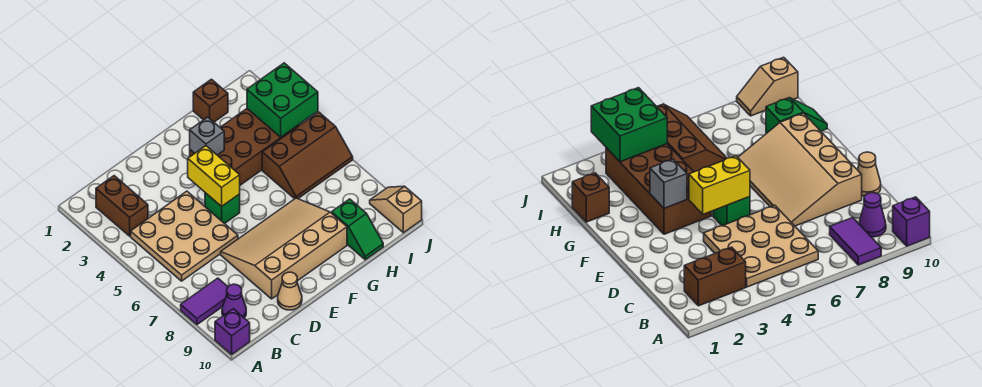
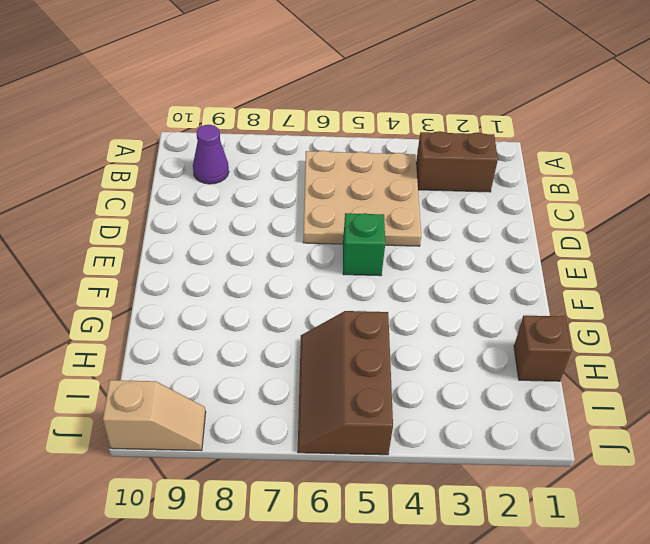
none -> purple 1x2 tile [181,278,228,325]
none -> purple 1x1 brick [215,309,250,354]
none -> tan 3x4 slope [221,198,347,299]

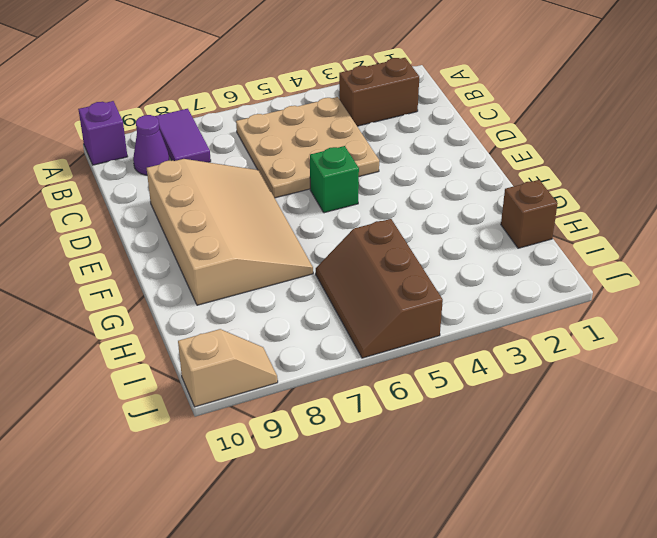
none -> tan 1x1 cone [278,272,302,310]
none -> brown 2x4 brick [190,109,299,185]
none -> green 1x2 slope [332,199,383,260]

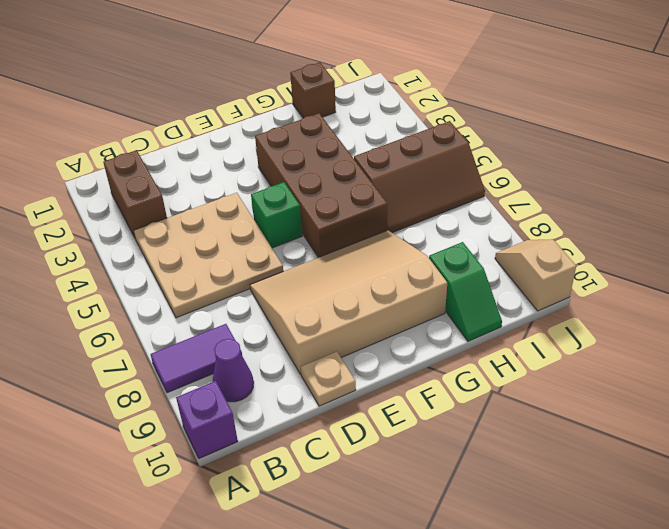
tan 1x1 plate [301,352,356,406] -> tan 1x1 cone [278,272,302,310]
brown 2x4 brick [255,113,387,258] -> brown 2x4 brick turned to [190,109,299,185]
none -> yellow 1x2 brick [188,146,240,207]
none -> grey 1x1 brick [190,117,224,155]
none -> green 2x2 brick [247,63,318,137]

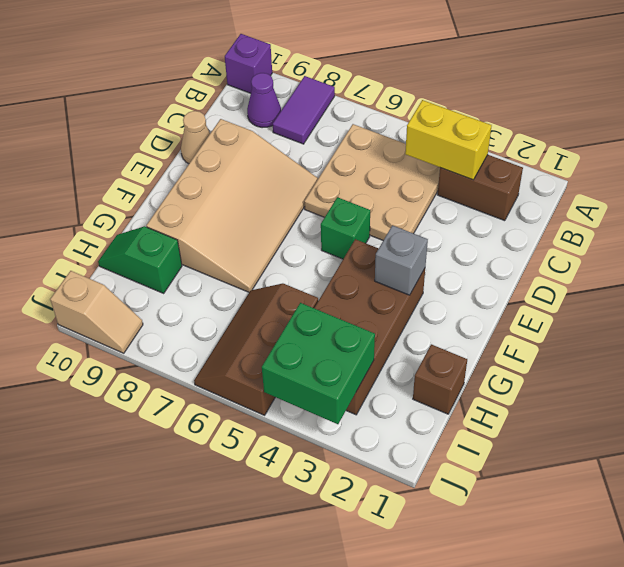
yellow 1x2 brick [405,100,492,180] -> yellow 1x2 brick moved to [188,146,240,207]

